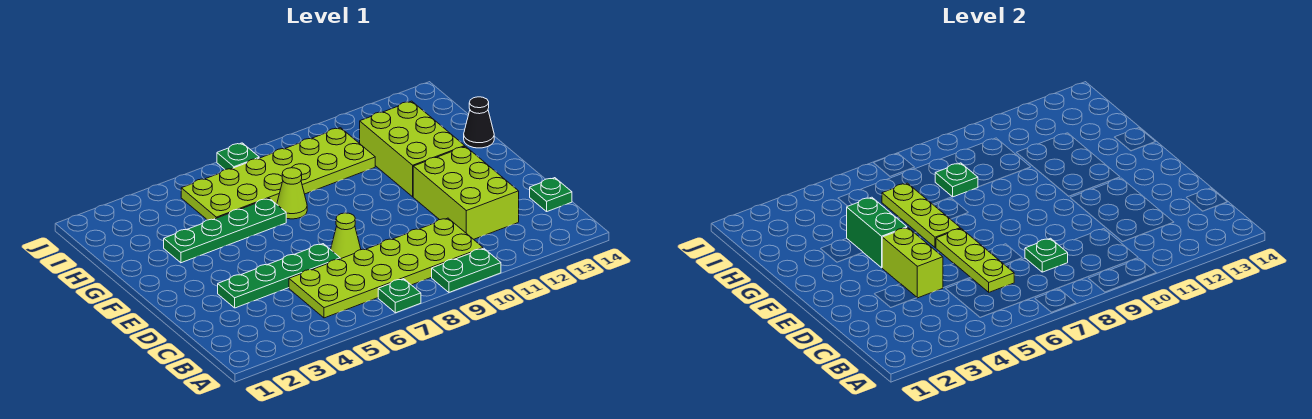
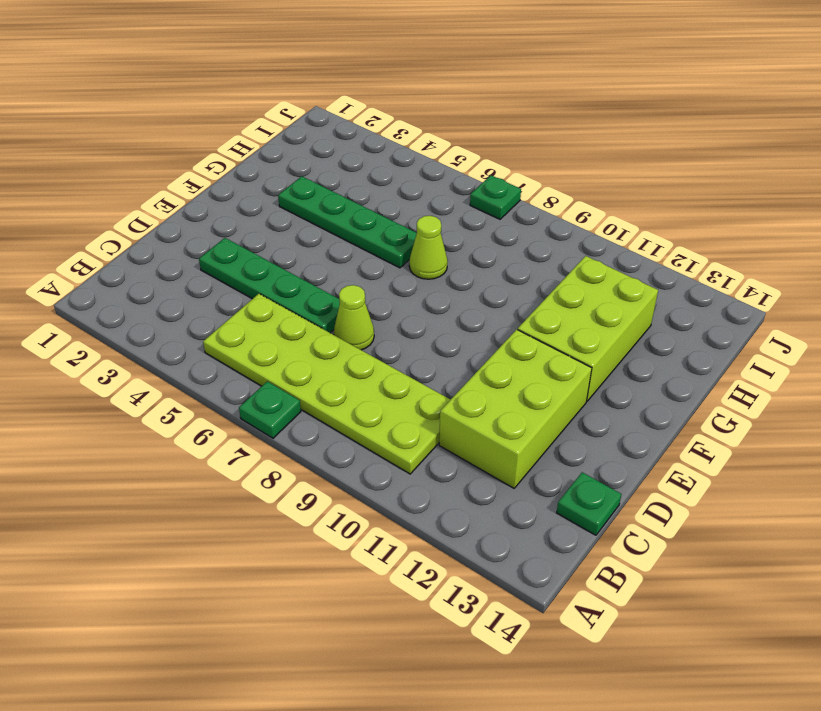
none -> green 1x2 plate [432,248,501,292]
none -> black 1x1 cone [464,97,494,148]
none -> lime 2x6 plate [181,128,375,220]

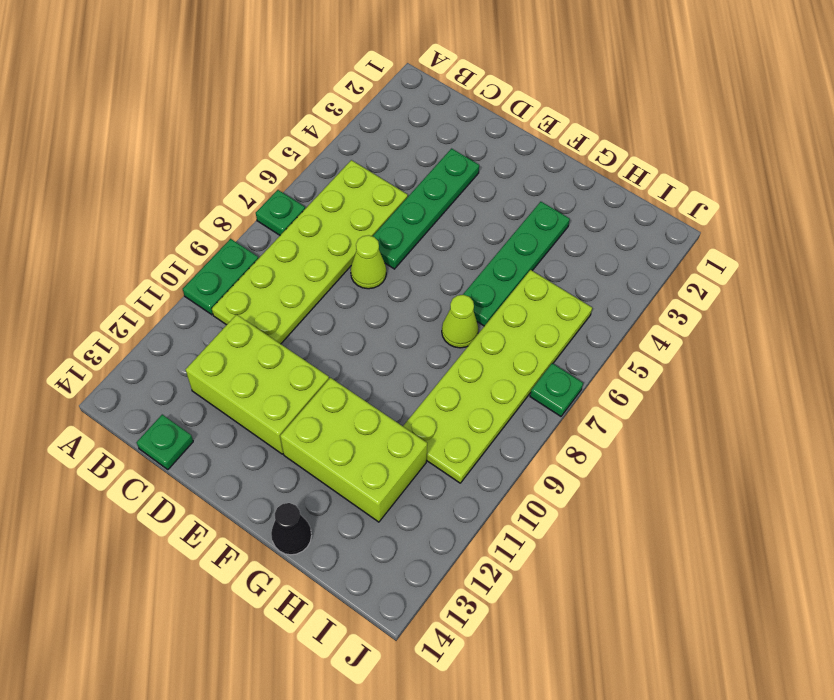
none -> lime 1x3 plate [936,229,1014,292]
none -> green 1x1 plate [1025,238,1068,272]
none -> lime 1x2 brick [882,228,943,298]

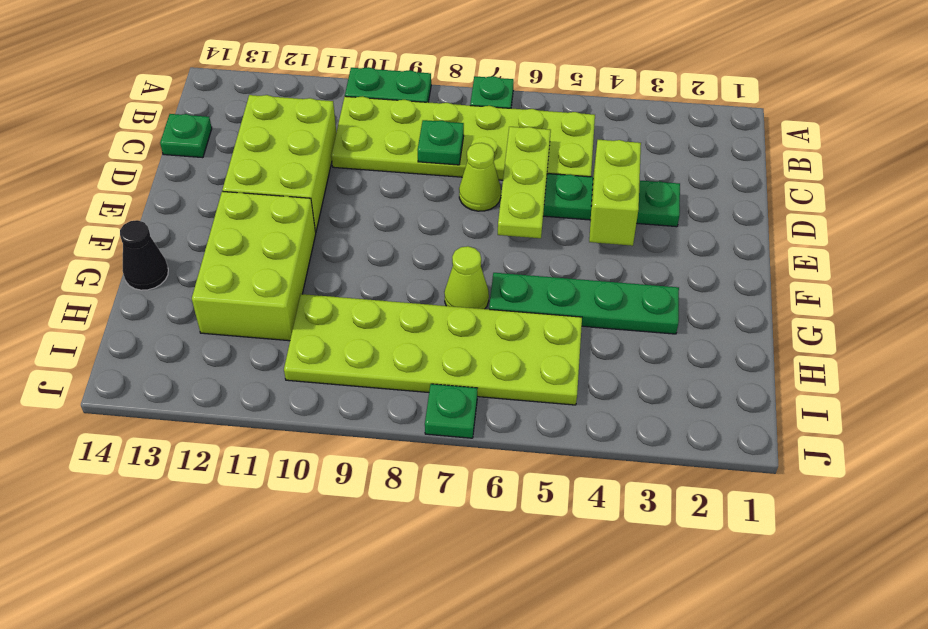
none -> green 1x2 brick [847,197,907,268]
none -> lime 1x3 plate [882,183,960,247]
none -> green 1x1 plate [935,163,978,197]

